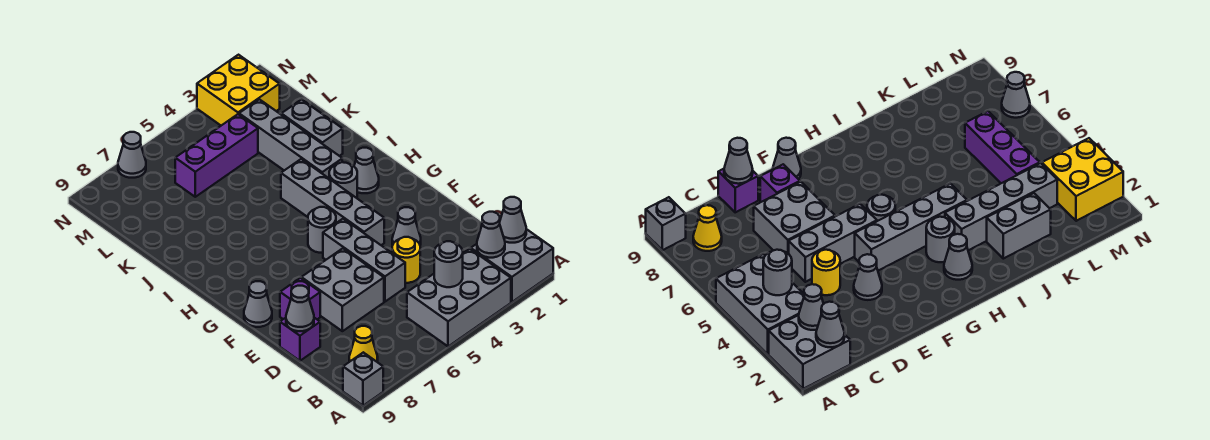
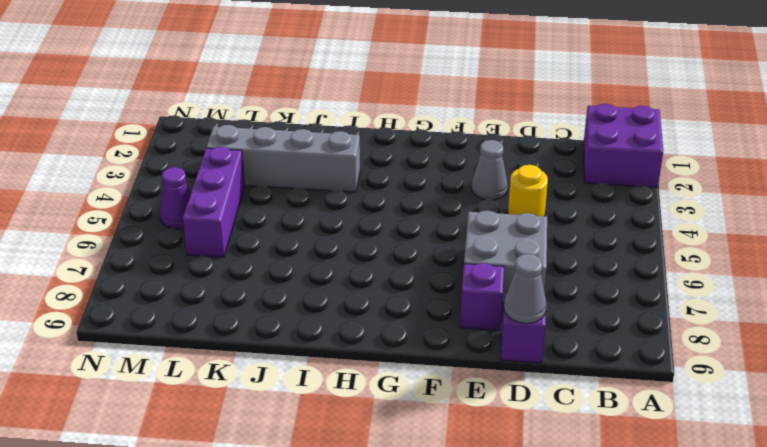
purple 2x2 brick [584,104,663,187] -> grey 2x2 brick [471,229,553,302]
purple 1x1 cone [159,167,190,229] -> none
none -> grey 2x3 brick [407,249,511,346]
none -> grey 1x1 brick [343,352,383,406]
none -> yellow 1x1 cone [349,326,378,362]

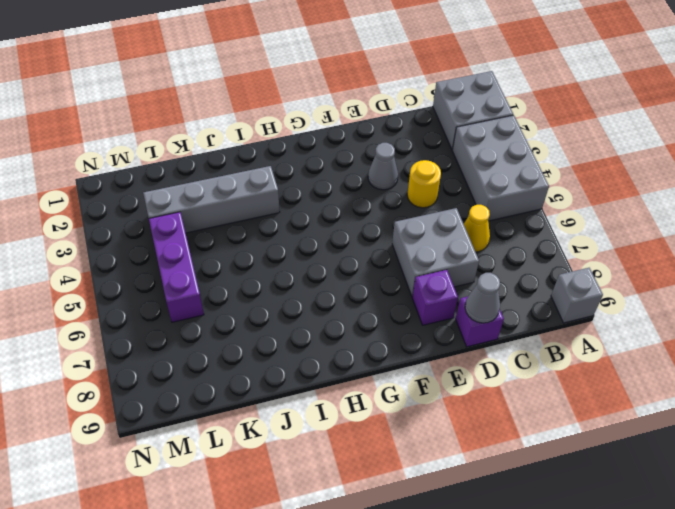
yellow 1x1 cone [464,205,490,252] -> yellow 1x1 cone moved to [349,326,378,362]
none -> grey 1x3 brick [323,219,405,302]
none -> grey 1x4 brick [281,159,384,245]
none -> grey 1x1 cone [244,281,272,327]

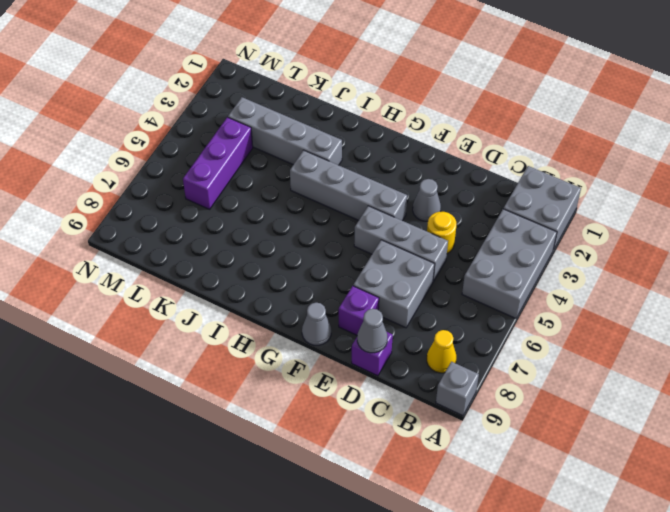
none -> grey 1x1 round brick [308,207,336,253]
none -> grey 1x1 cone [354,148,379,193]
none -> grey 1x1 round brick [329,162,357,198]

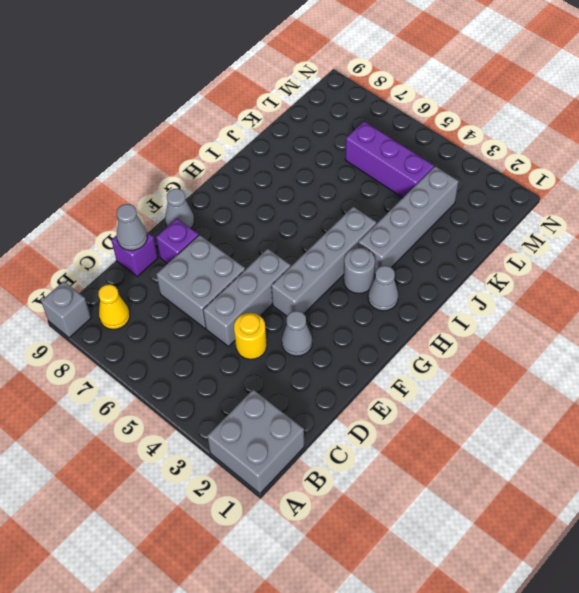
none -> grey 2x3 brick [407,249,511,346]
none -> grey 1x1 round brick [308,207,336,253]
none -> grey 1x2 brick [281,99,343,156]

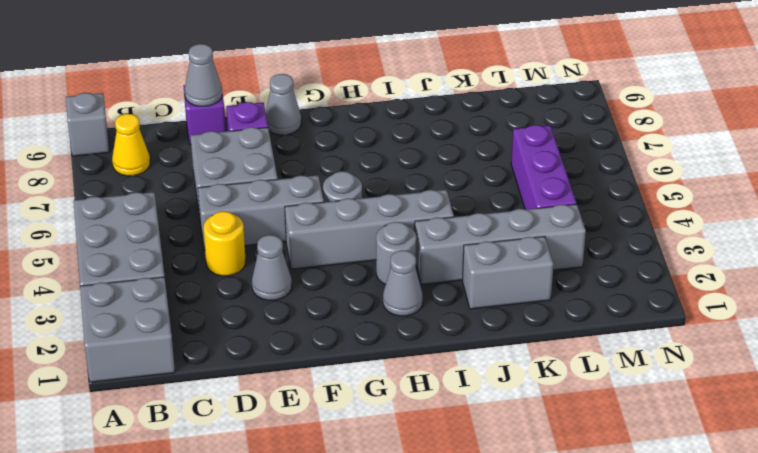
none -> yellow 2x2 brick [197,55,280,125]
none -> grey 1x1 cone [118,132,146,178]
none -> grey 1x1 cone [500,197,526,243]

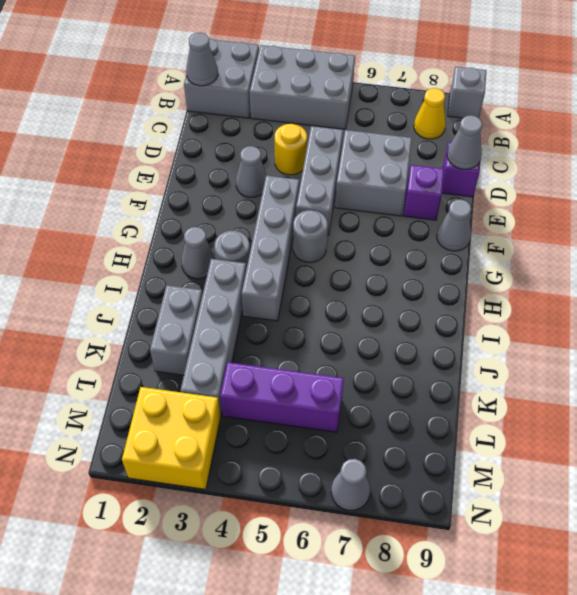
none -> grey 1x1 cone [477,212,505,258]
none -> grey 1x1 round brick [434,241,463,287]

